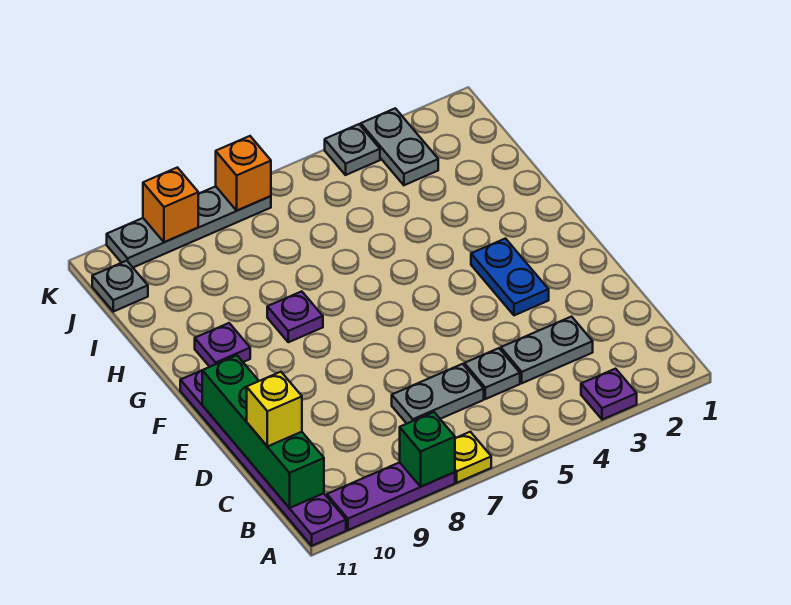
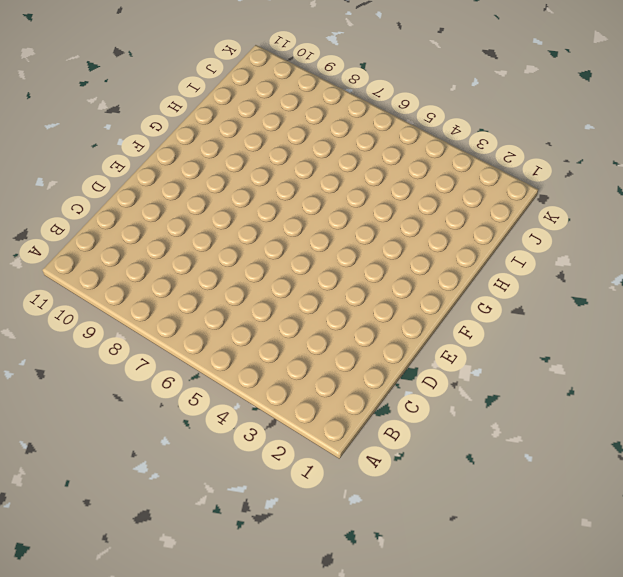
none -> purple 1x1 plate [581,369,637,420]
none -> yellow 1x1 plate [455,432,491,483]
none -> purple 1x3 plate [327,462,455,530]

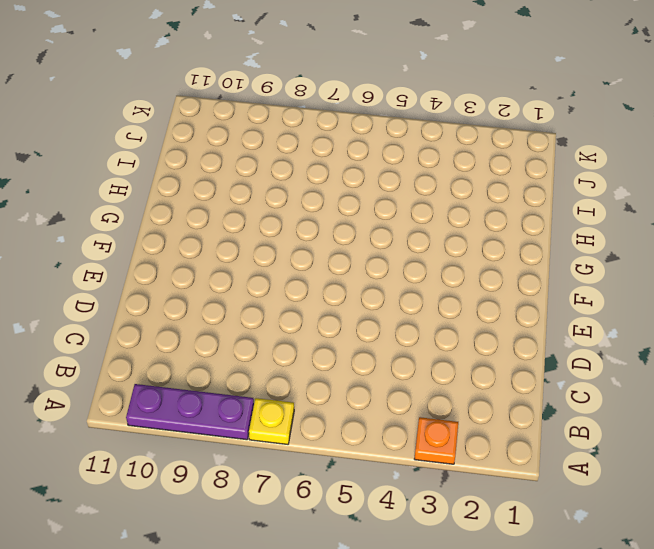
orange 1x1 plate [414,417,458,464] -> purple 1x1 plate [581,369,637,420]
none -> purple 1x6 plate [180,370,346,546]
none -> grey 1x2 plate [501,317,593,383]
none -> grey 1x1 plate [464,348,520,399]

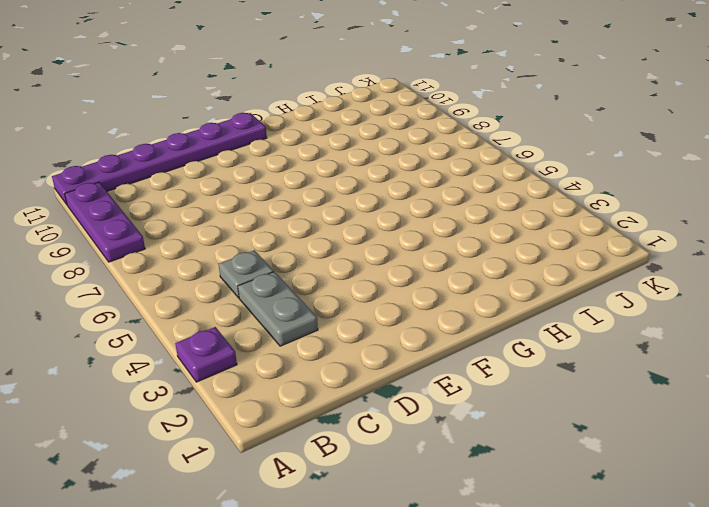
none -> yellow 1x1 plate [455,432,491,483]
none -> grey 1x2 plate [392,364,484,423]
none -> blue 1x2 plate [471,239,549,315]

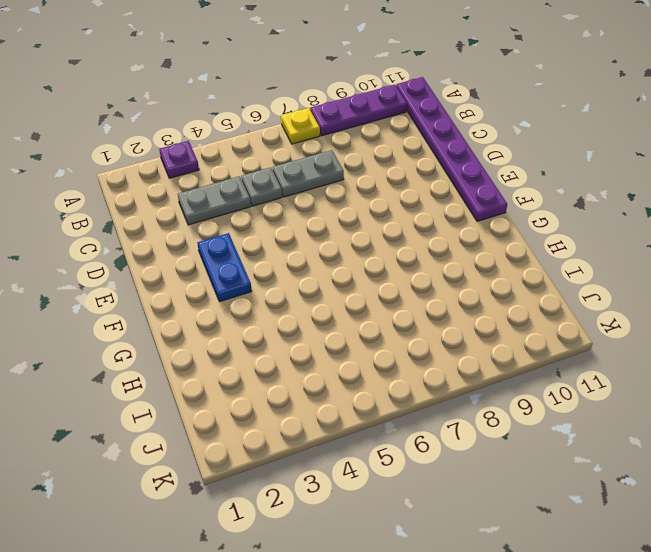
none -> purple 1x1 plate [267,291,323,342]
none -> purple 1x1 plate [195,323,250,367]
none -> grey 1x2 plate [361,108,438,185]

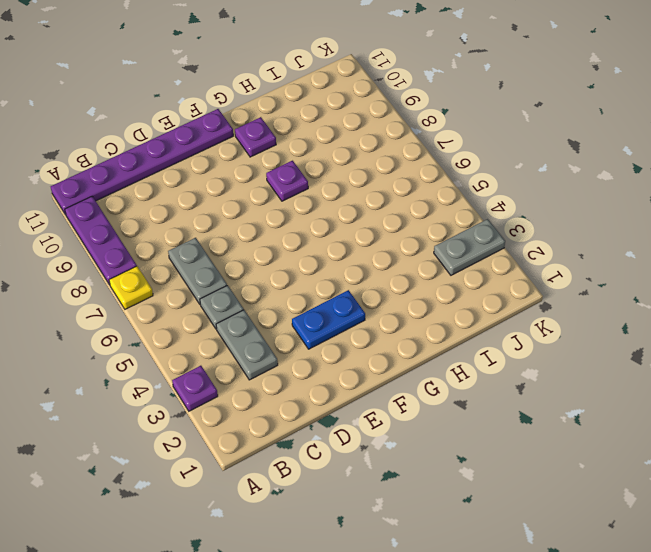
none -> grey 1x1 plate [92,261,148,312]
none -> grey 1x1 plate [325,124,380,175]
none -> grey 1x4 plate [107,186,271,267]

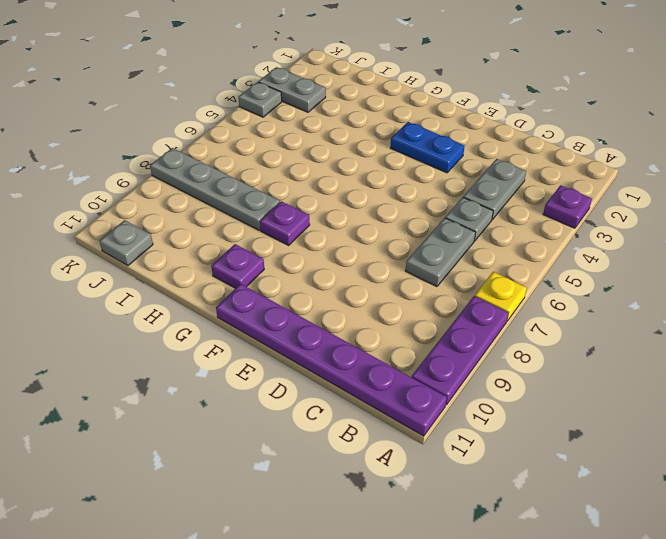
grey 1x4 plate [150,148,280,230] -> grey 1x4 plate turned to [107,186,271,267]
none -> green 1x1 brick [400,412,455,487]
none -> green 1x4 brick [202,355,324,508]
none -> orange 1x1 brick [216,136,271,211]

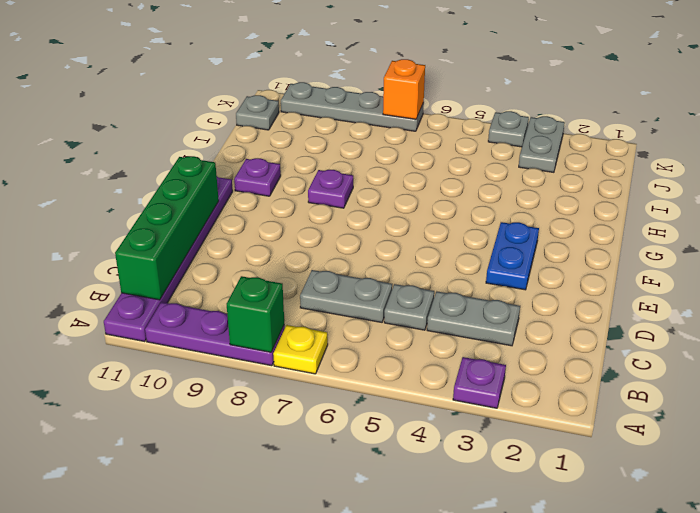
none -> orange 1x1 brick [143,168,198,242]
none -> yellow 1x1 brick [247,372,302,446]

